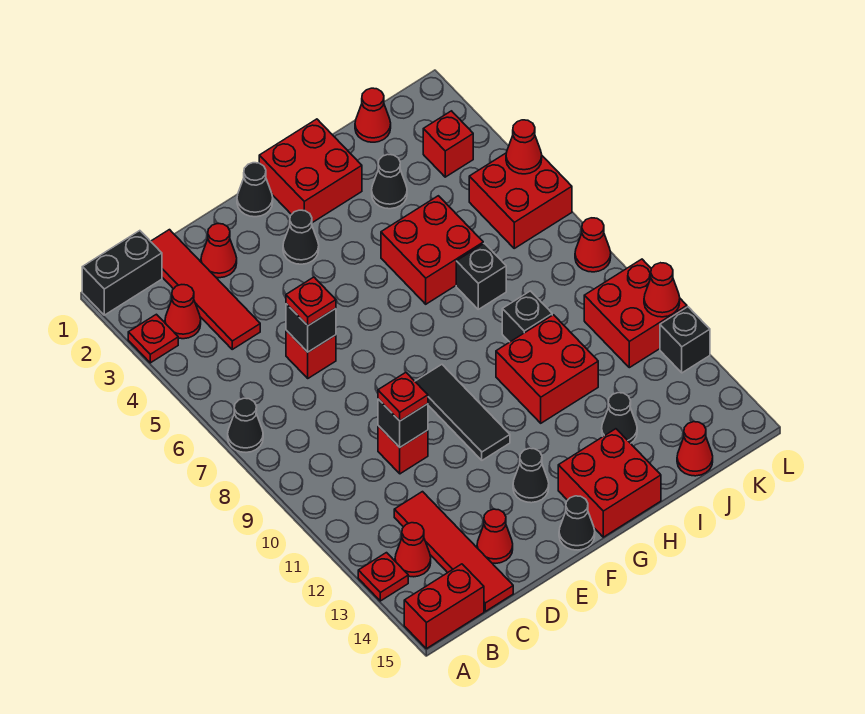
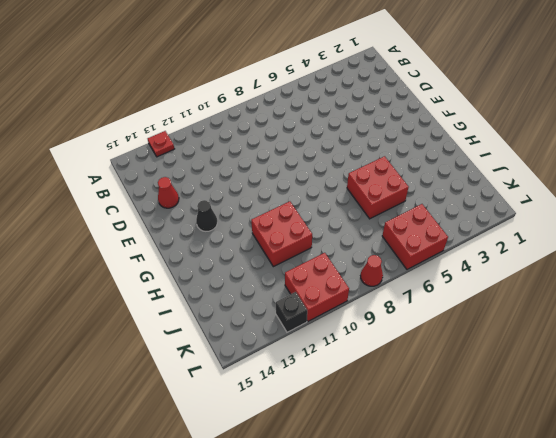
none -> black 1x2 brick [82,231,162,315]
none -> red 1x1 plate [128,314,178,363]
none -> black 1x1 cone [228,398,263,452]
none -> red 1x2 brick [404,564,484,649]

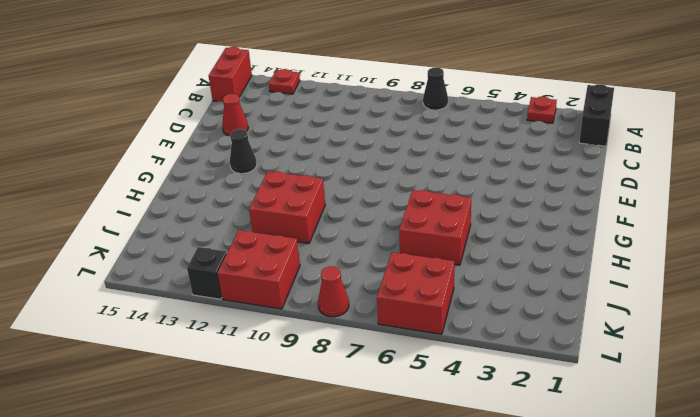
none -> red 1x1 cone [165,285,201,339]
none -> red 1x1 cone [395,523,431,577]
none -> red 1x4 tile [151,230,260,349]
none -> red 1x4 tile [394,492,513,611]

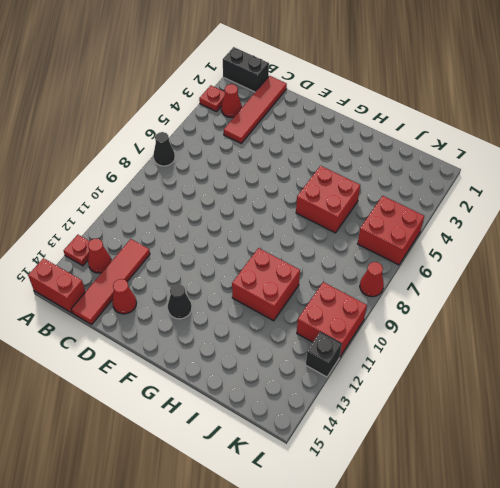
none -> red 1x1 cone [201,224,237,278]
none -> red 1x1 brick [286,330,336,378]
none -> red 1x1 brick [378,426,428,474]
none -> black 1x1 cone [237,163,273,217]

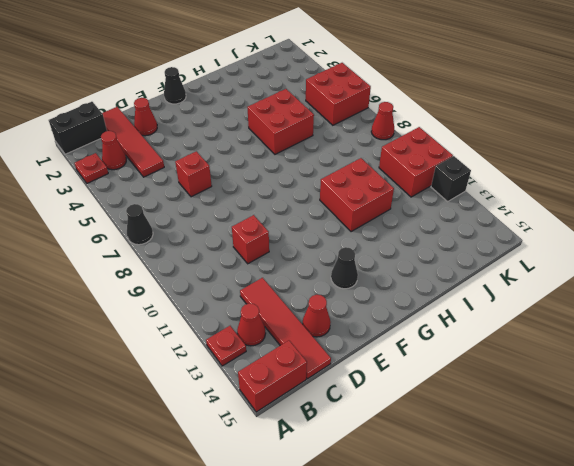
none -> black 1x1 cone [283,210,319,264]
none -> black 1x3 tile [415,365,510,460]
none -> black 1x1 cone [559,496,595,550]
none -> red 2x2 brick [259,119,362,223]

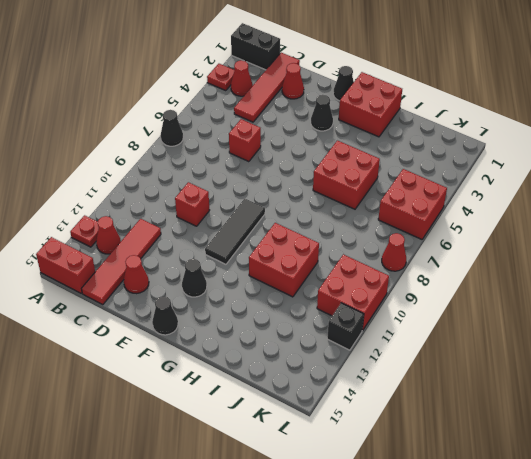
none -> red 2x2 brick [558,429,661,537]
none -> black 1x1 cone [372,155,407,209]
none -> black 1x1 brick [456,243,506,309]
none -> black 1x1 brick [502,291,552,342]

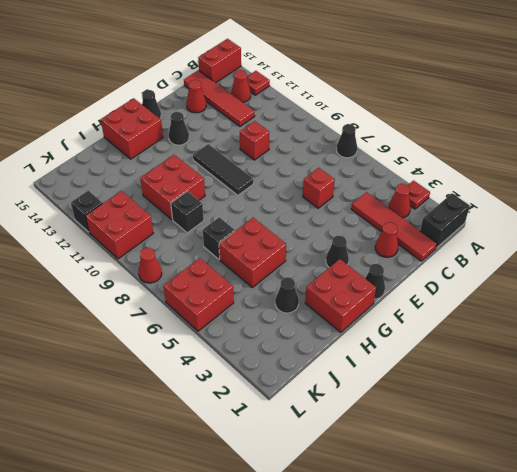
none -> black 1x1 cone [602,393,637,443]
none -> red 1x1 cone [355,88,391,142]
none -> red 1x1 cone [677,422,713,476]
none -> red 1x1 brick [423,111,473,177]

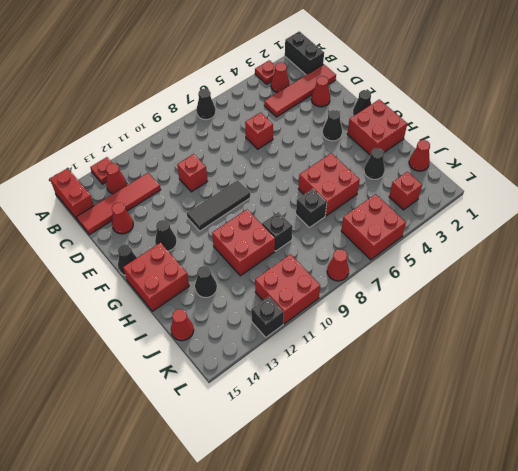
none -> black 1x1 brick [286,304,336,352]
none -> black 1x1 brick [378,399,428,447]
none -> red 1x1 cone [506,120,542,174]
none -> red 1x1 cone [644,263,680,317]

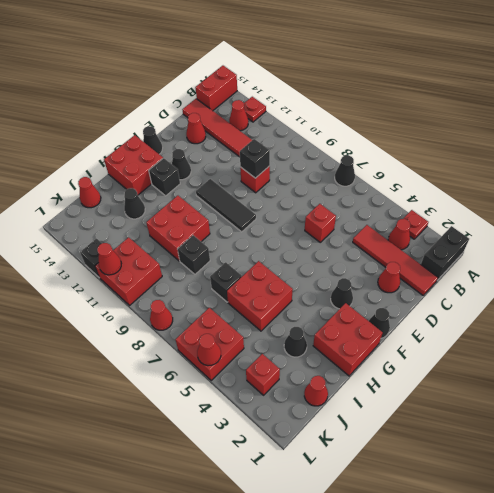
black 1x1 brick [149,158,180,196] -> black 1x1 brick moved to [286,304,336,352]
none -> red 1x1 plate [286,277,336,326]
none -> red 1x1 plate [378,373,428,421]

